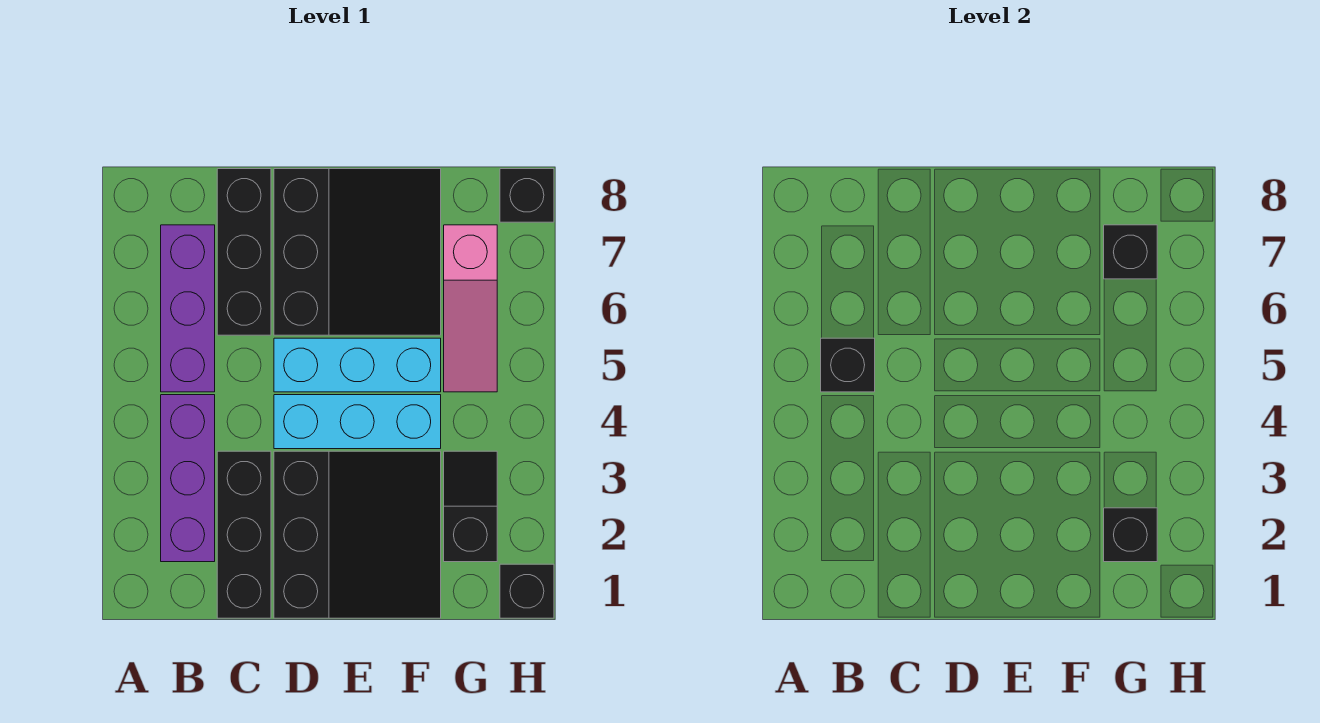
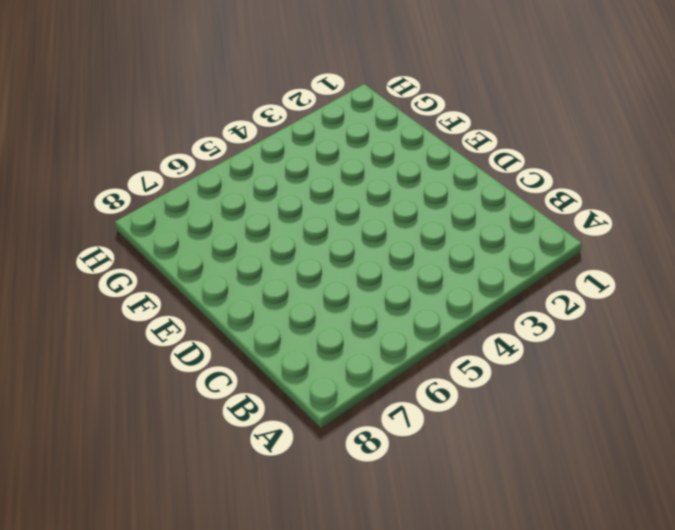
none -> purple 1x3 brick [161,395,215,562]
none -> purple 1x3 brick [161,225,215,392]
none -> black 1x3 brick [217,451,271,618]

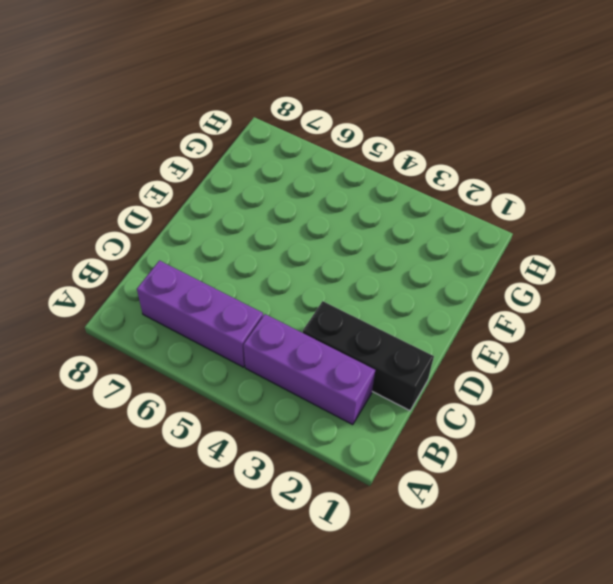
none -> black 1x3 brick [217,169,271,335]
none -> black 3x3 slope [274,451,441,618]
none -> cyan 1x3 brick [274,395,441,449]

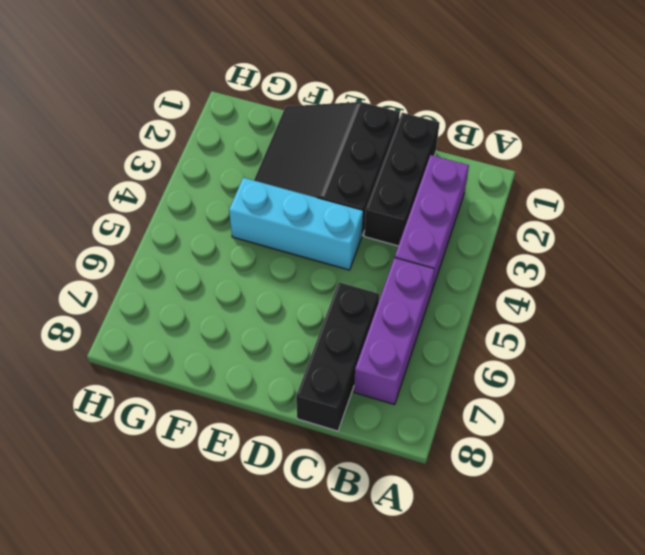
none -> cyan 1x3 brick [274,338,441,392]
none -> black 3x3 slope [274,169,441,335]
none -> black 1x2 slope [444,451,497,562]

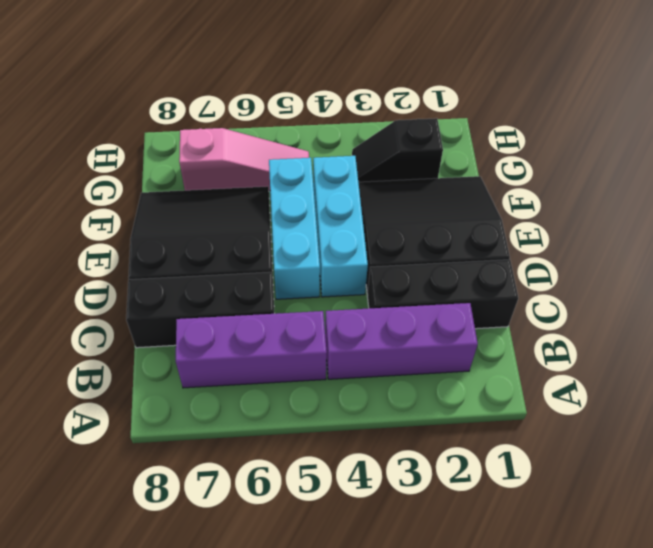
none -> black 1x1 brick [500,564,554,618]
none -> black 1x1 brick [500,169,554,222]
none -> black 1x1 brick [821,338,875,392]

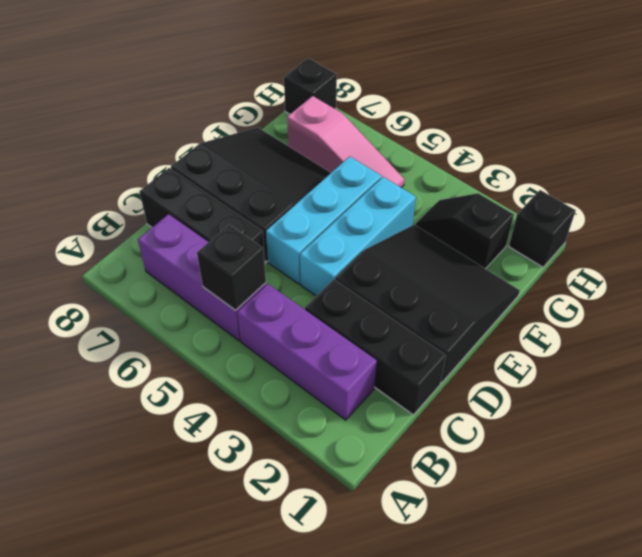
none -> black 1x1 brick [1104,508,1157,562]
none -> black 1x1 brick [1104,225,1157,279]

